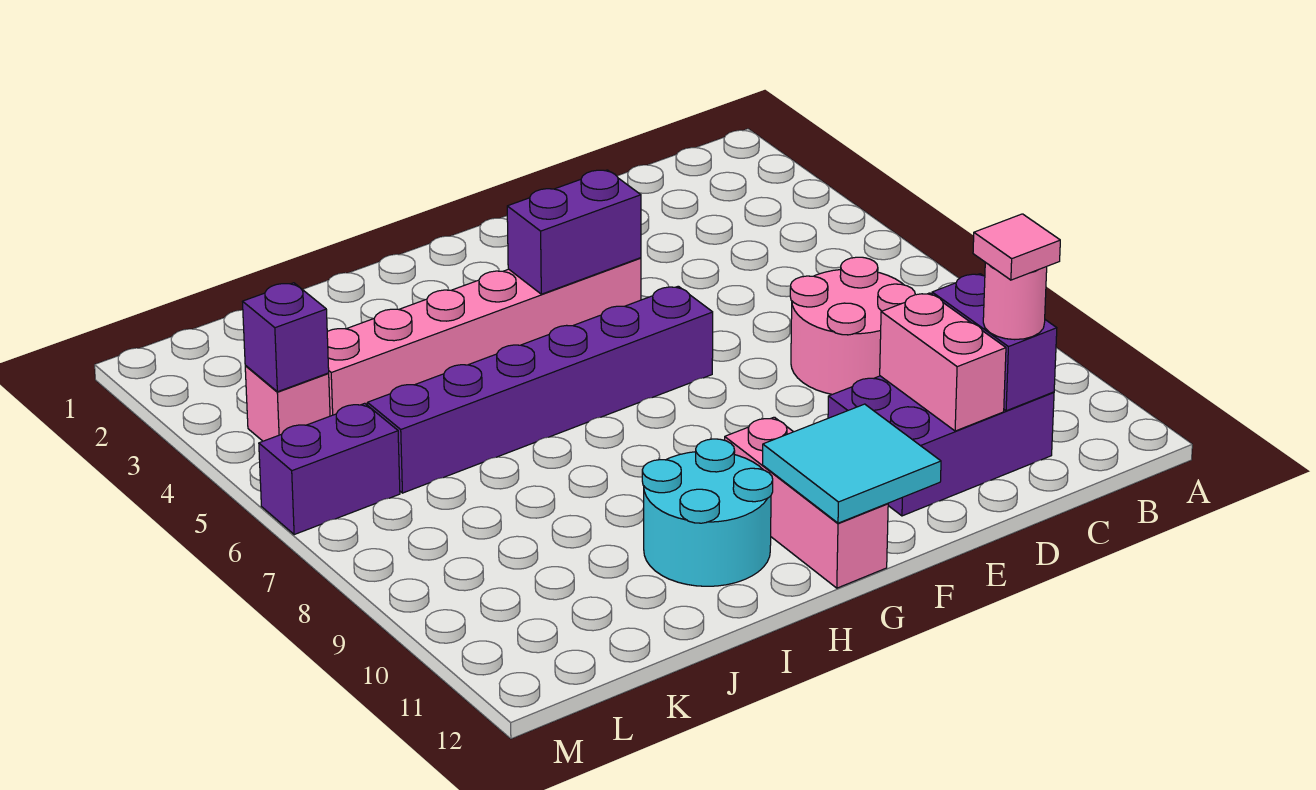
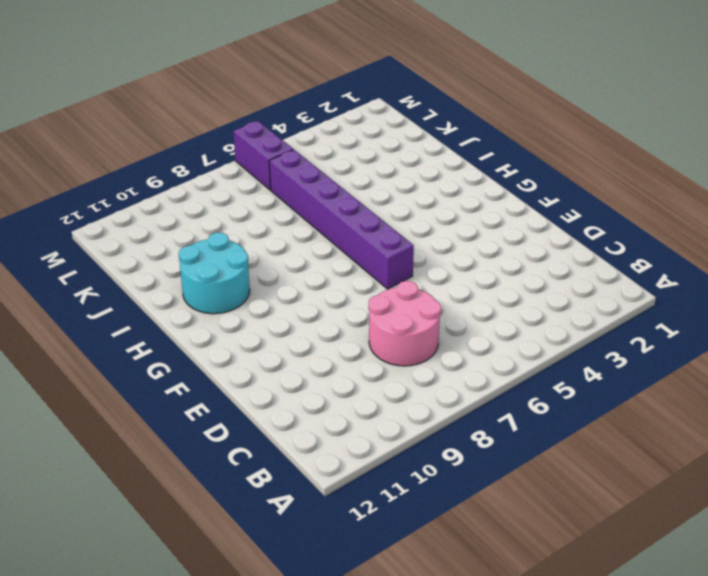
none -> purple 2x3 brick [828,376,1054,516]
none -> pink 1x6 brick [327,258,641,416]
none -> pink 1x3 brick [725,417,888,588]

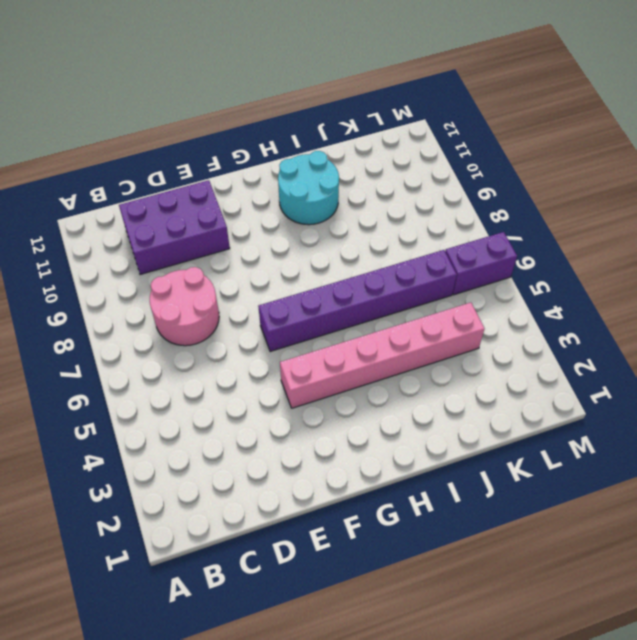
none -> pink 1x3 brick [725,417,888,588]
none -> pink 1x1 brick [245,366,330,441]
none -> purple 1x2 brick [932,274,1057,411]

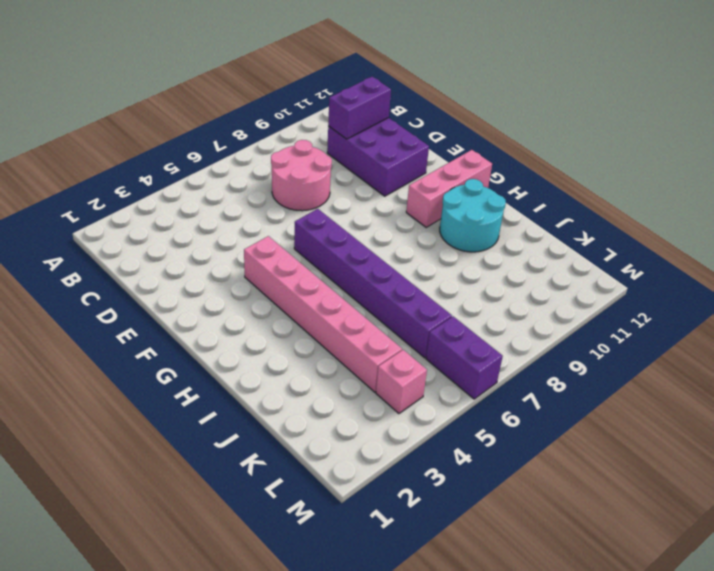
none -> pink 1x2 brick [880,293,1006,431]
none -> purple 1x2 brick [507,170,641,294]
none -> cyan 2x2 tile [763,404,941,523]

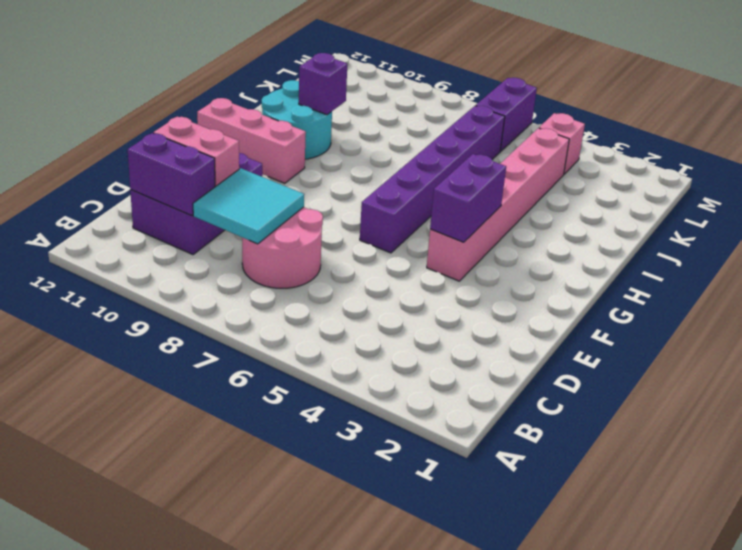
cyan 2x2 tile [193,168,304,244] -> cyan 2x2 tile moved to [763,404,941,523]
purple 1x1 brick [299,53,347,115] -> purple 1x1 brick moved to [243,283,329,392]
none -> pink 1x1 round brick [983,262,1047,340]
none -> pink 1x1 tile [973,214,1060,280]

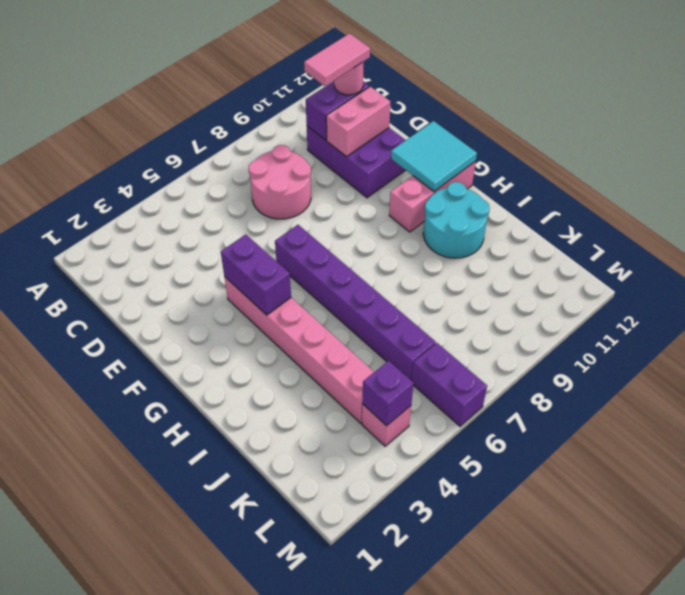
pink 1x2 tile [304,33,370,86] -> pink 1x1 tile [973,214,1060,280]

